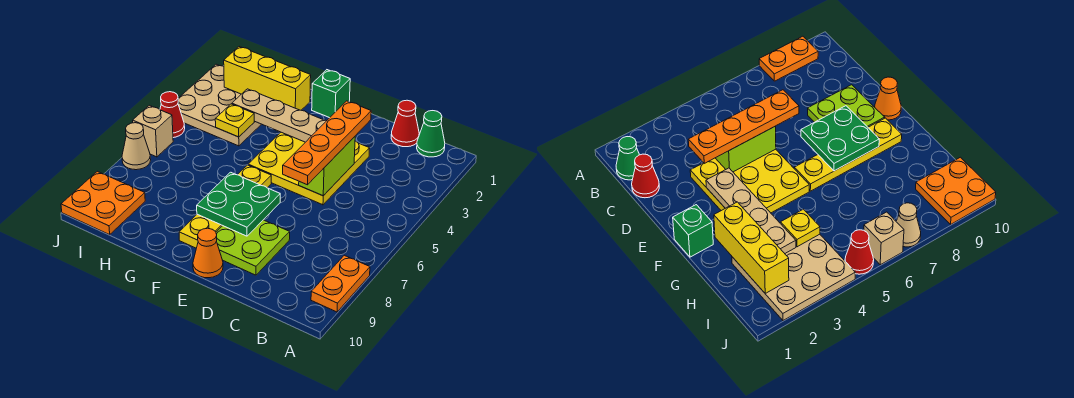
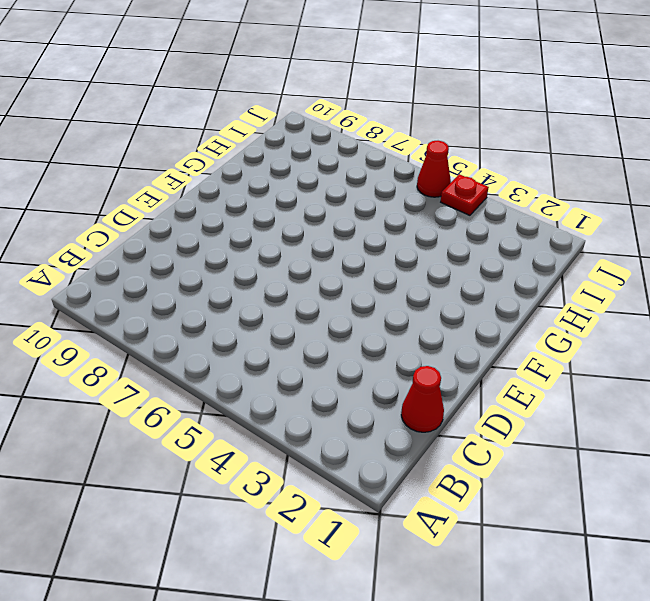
red 1x1 plate [441,174,489,215] -> tan 3x3 plate [178,64,261,146]
none -> orange 1x2 plate [311,255,370,312]
none -> green 1x1 cone [417,111,445,157]
none -> yellow 3x3 plate [248,132,370,205]

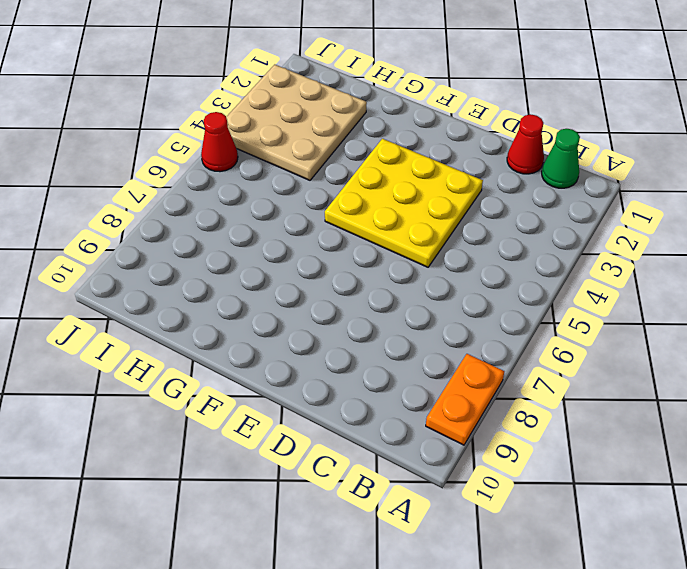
none -> lime 2x2 plate [216,220,290,275]
none -> orange 1x1 cone [193,228,223,278]
none -> green 1x1 brick [312,70,350,118]

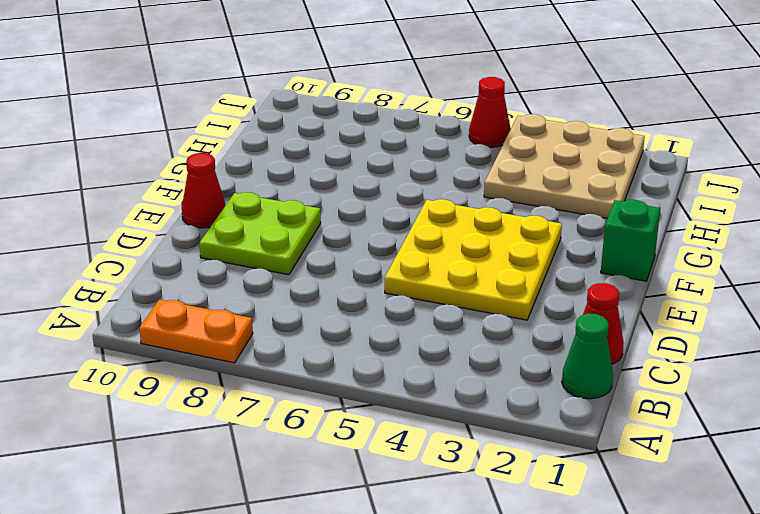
red 1x1 cone [182,153,226,228] -> orange 1x1 cone [193,228,223,278]
none -> yellow 1x4 plate [179,165,271,248]
none -> orange 2x2 plate [61,171,145,235]
none -> tan 1x1 brick [133,105,173,157]

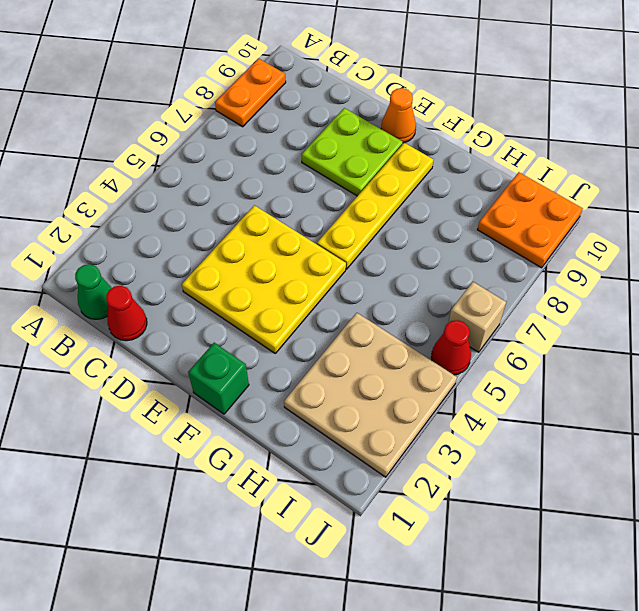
none -> tan 1x1 cone [122,123,151,170]
none -> lime 1x2 brick [299,137,355,196]
none -> tan 1x4 plate [232,89,326,142]

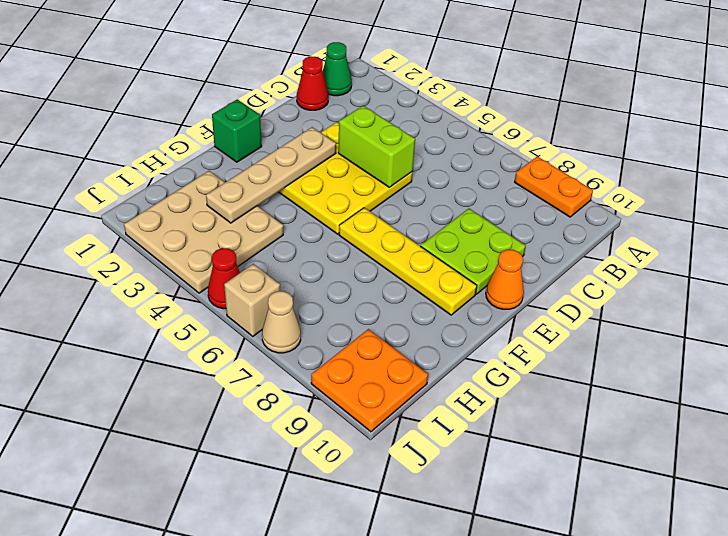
none -> green 2x2 plate [197,172,280,236]
none -> yellow 1x3 brick [224,47,311,110]
none -> yellow 1x1 plate [215,104,254,137]

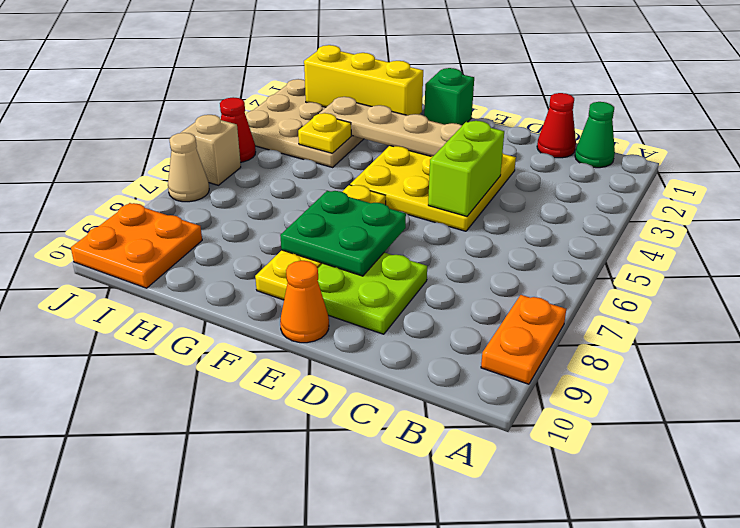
none -> orange 1x4 plate [283,101,371,185]

